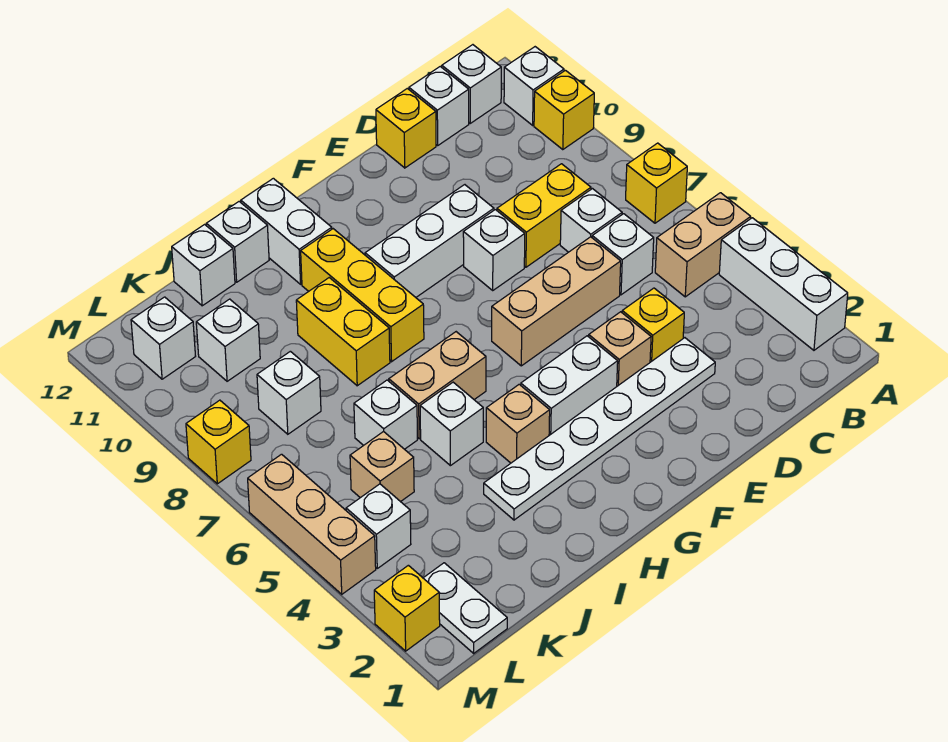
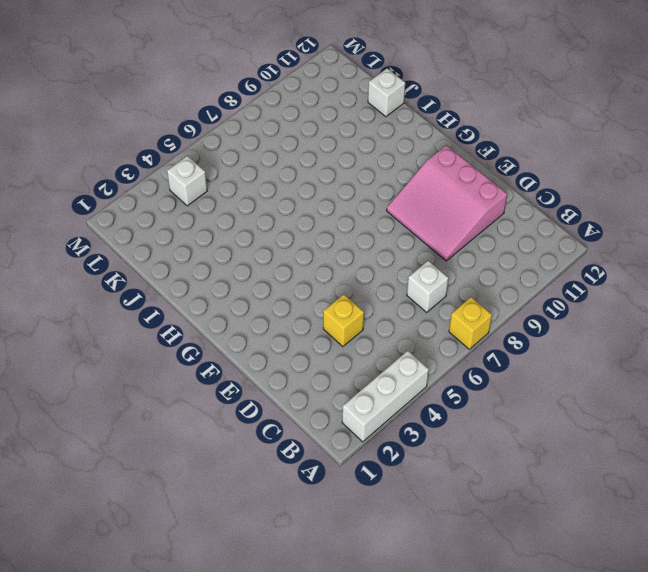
pink 3x3 slope [386,145,507,261] -> white 1x3 brick [365,185,494,297]
none -> tan 1x2 brick [655,193,751,297]
none -> yellow 1x1 brick [534,70,594,150]
none -> white 1x1 brick [504,47,564,125]
none -> white 1x1 brick [442,45,501,123]

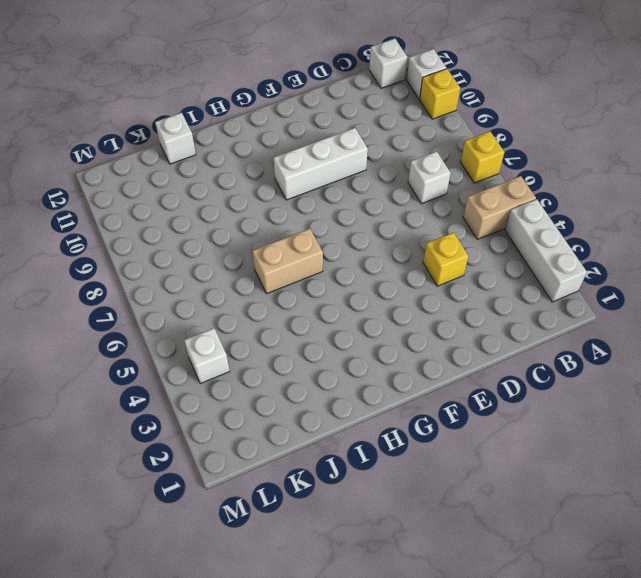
none -> white 1x1 brick [592,214,654,295]
none -> yellow 1x2 brick [497,164,591,267]
none -> white 1x1 brick [409,67,469,145]
none -> white 1x6 plate [484,338,715,520]

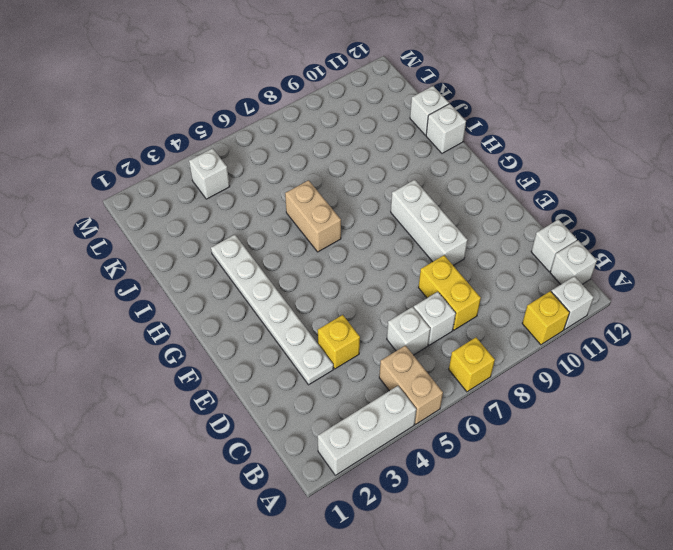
none -> tan 1x3 brick [492,237,621,366]
none -> yellow 1x1 brick [376,88,436,168]
none -> tan 1x1 brick [589,312,651,386]
none -> white 1x1 brick [463,210,525,290]

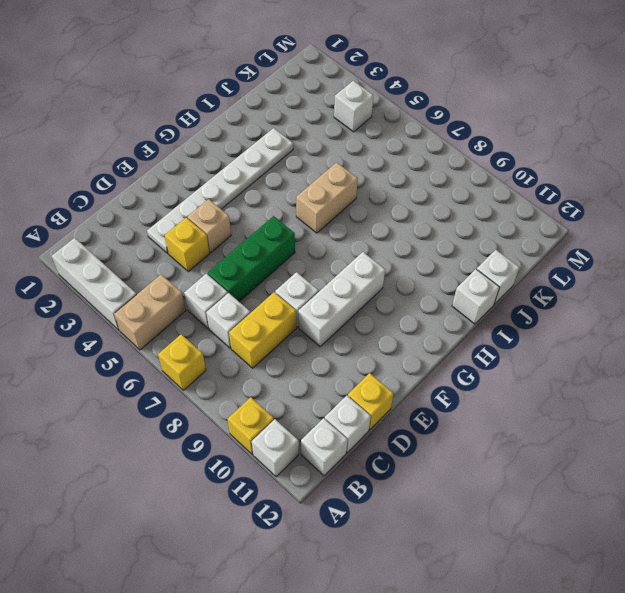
green 1x3 brick [208,216,295,302] -> tan 1x3 brick [492,237,621,366]
none -> white 1x2 brick [521,336,618,435]
none -> tan 1x1 brick [486,384,550,463]
none -> yellow 1x3 brick [301,229,424,362]
none -> white 1x2 brick [241,178,332,284]

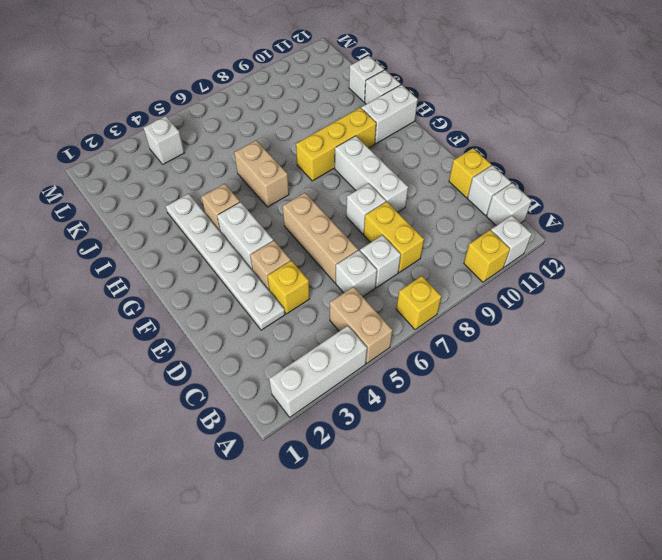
none -> white 1x1 brick [420,382,483,466]
none -> yellow 1x2 brick [296,278,390,386]
none -> white 1x1 brick [354,380,417,449]
none -> tan 1x1 brick [350,431,414,502]

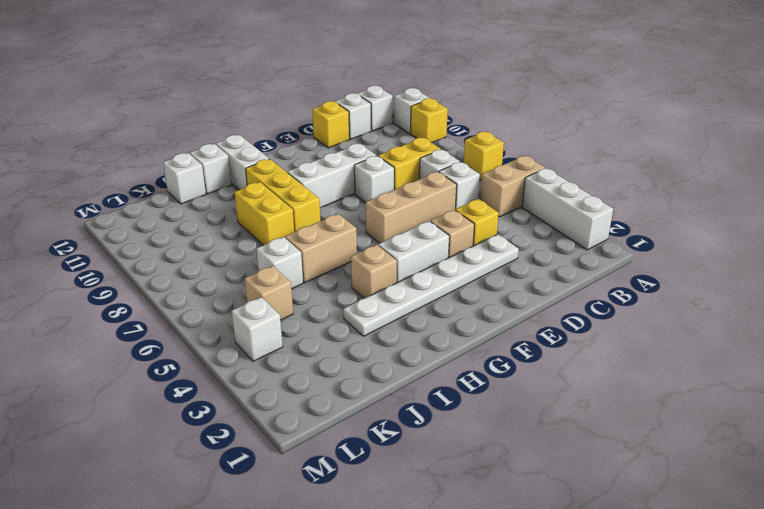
none -> white 1x1 brick [420,382,483,466]
none -> white 1x1 brick [257,351,321,434]
none -> white 1x1 brick [196,299,260,381]
none -> white 1x2 plate [424,563,507,653]

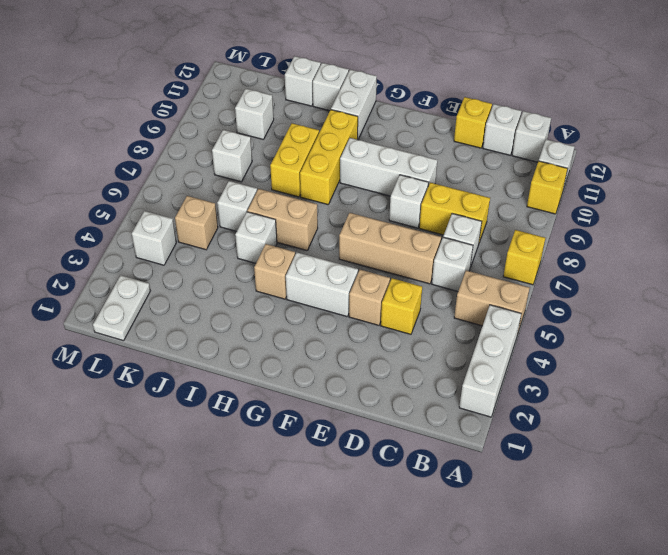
none -> white 1x6 plate [484,338,715,520]
none -> white 1x1 brick [131,297,196,379]
none -> yellow 1x1 brick [374,565,440,651]
none -> tan 1x3 brick [248,454,376,594]

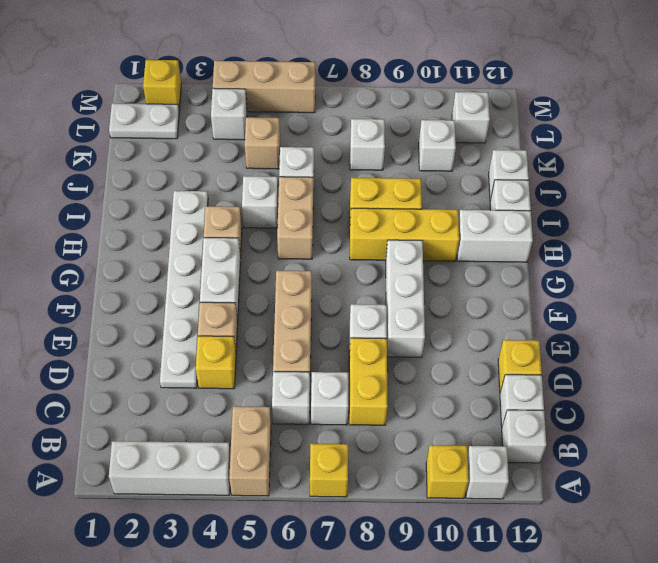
none -> yellow 1x1 brick [186,400,251,484]

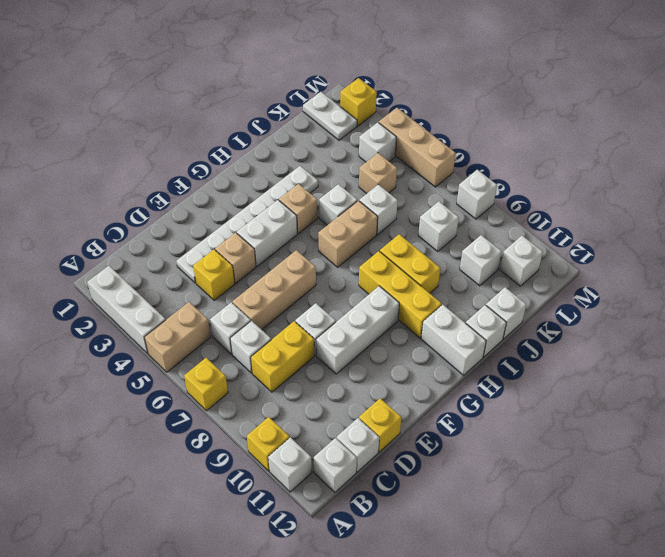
white 1x1 brick [457,170,497,219] -> yellow 1x1 brick [186,400,251,484]

